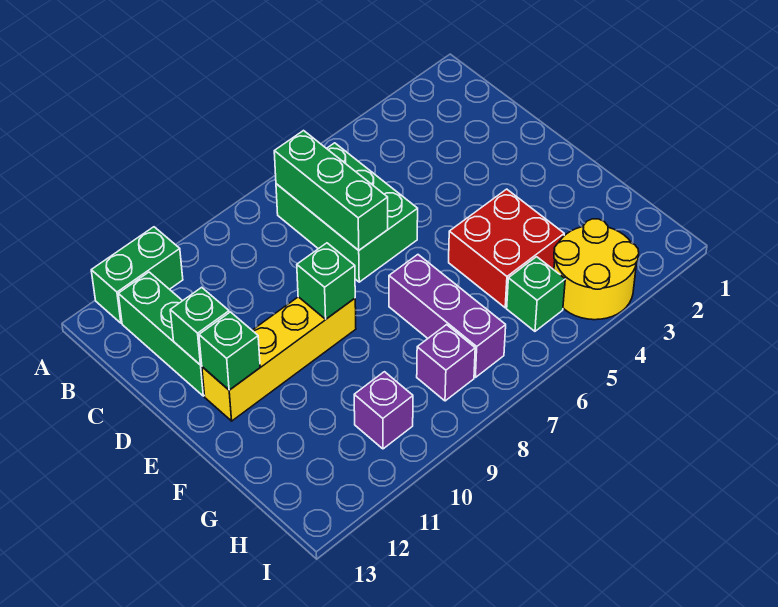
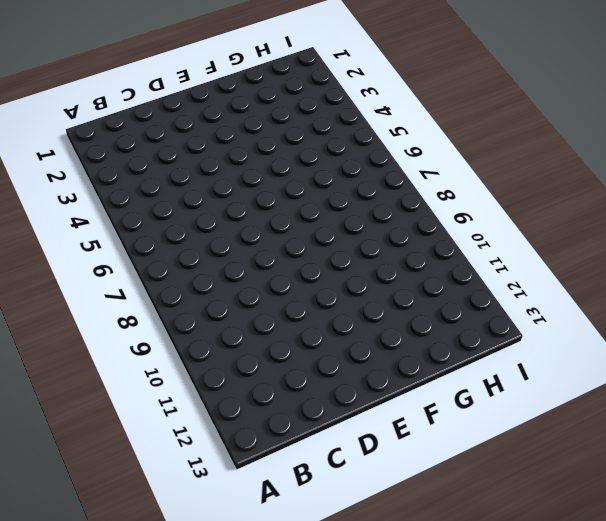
none -> green 1x2 brick [91,227,183,323]
none -> green 2x3 brick [276,143,418,282]
none -> green 1x3 brick [118,272,204,396]

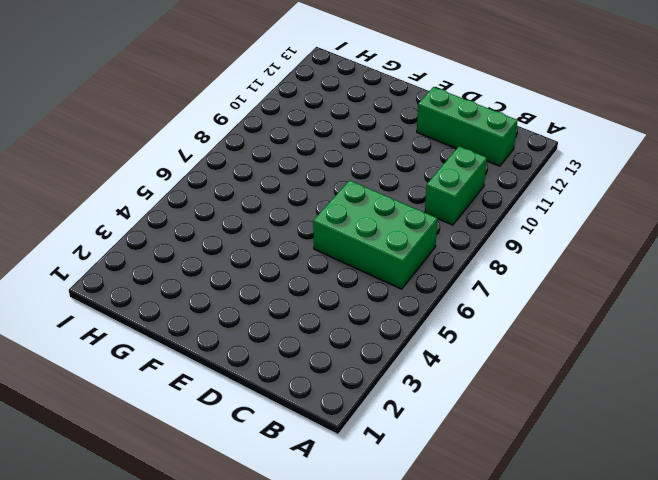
green 1x2 brick [425,146,487,225] -> green 1x2 brick moved to [91,227,183,323]
none -> yellow 1x4 brick [202,297,356,421]
none -> red 2x2 brick [449,189,564,308]
none -> purple 1x3 brick [389,255,506,377]

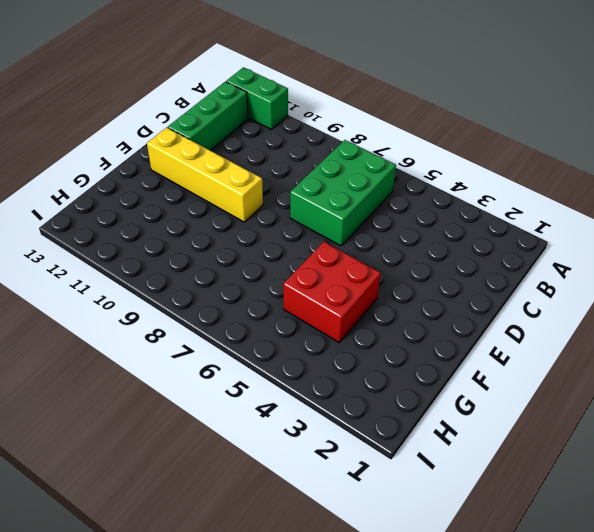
none -> purple 1x3 brick [389,255,506,377]
none -> yellow 2x2 round brick [554,219,639,320]
none -> green 1x1 brick [507,257,565,331]

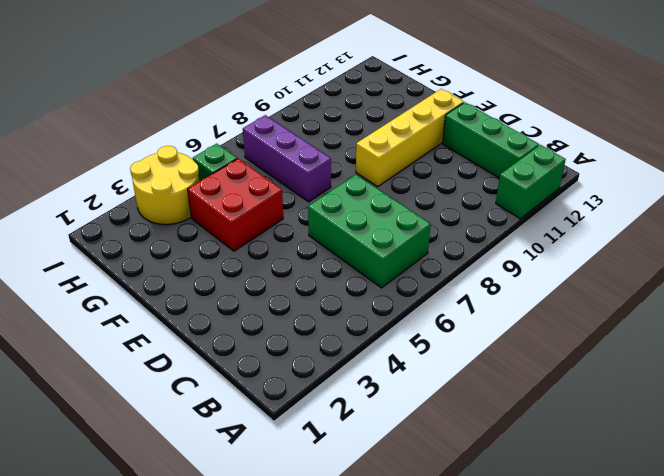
none -> purple 1x1 brick [417,325,475,401]
none -> purple 1x1 brick [354,372,413,449]
none -> green 1x3 brick [274,131,388,250]

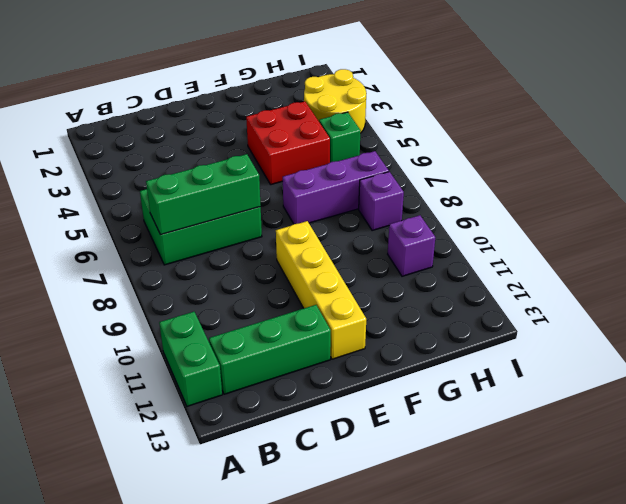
none -> green 1x1 brick [170,287,229,365]
none -> green 1x1 brick [297,243,355,319]
none -> green 1x1 brick [199,312,260,390]

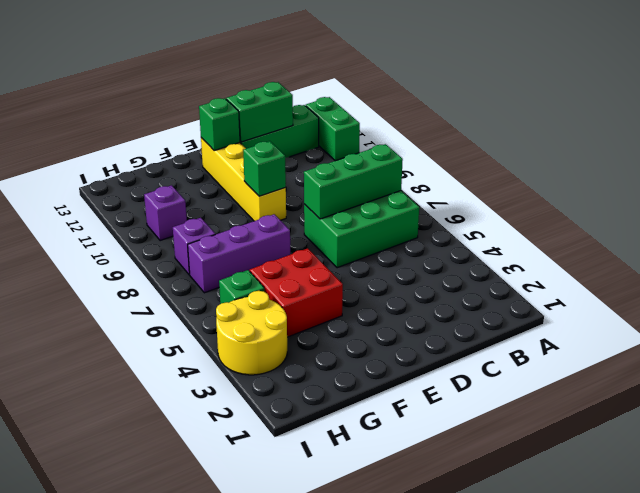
green 1x2 brick [226,82,293,142] -> green 1x1 brick [170,287,229,365]

